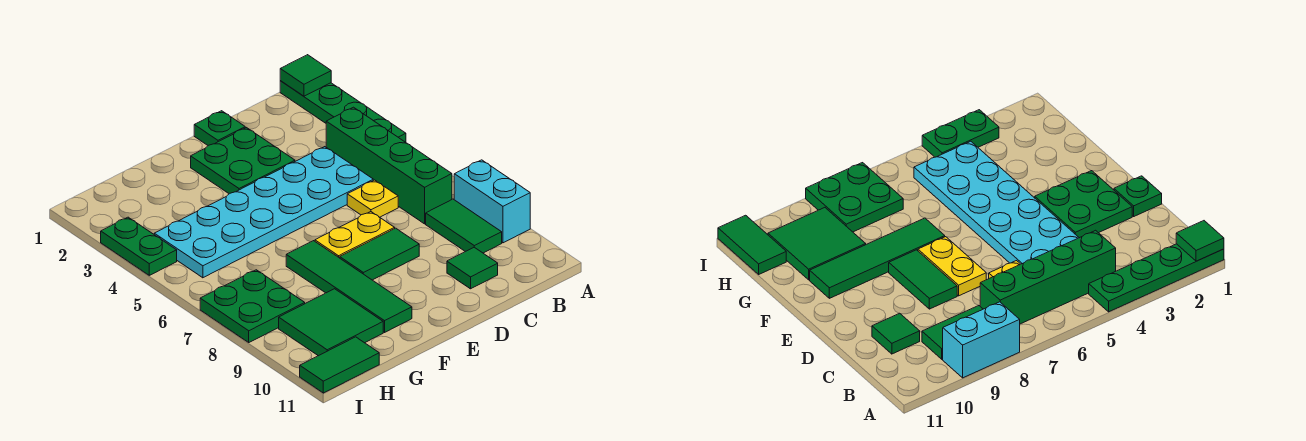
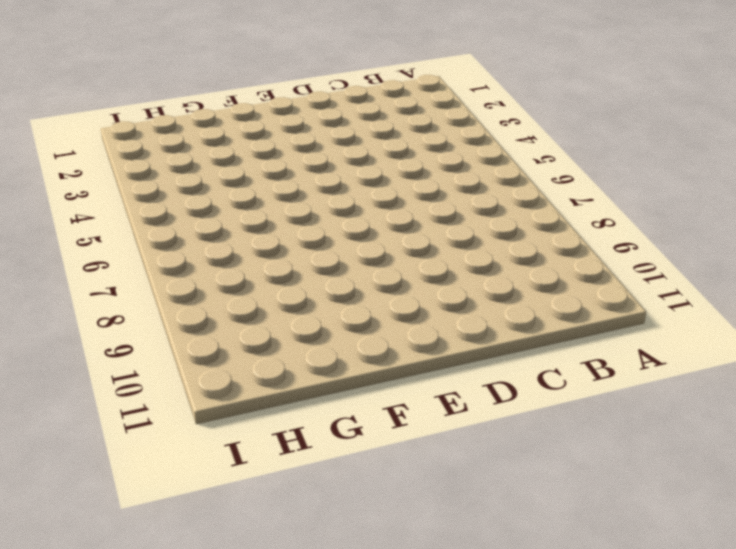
none -> green 1x4 plate [280,81,406,142]
none -> cyan 1x2 brick [454,160,530,243]
none -> green 1x4 brick [326,107,452,224]

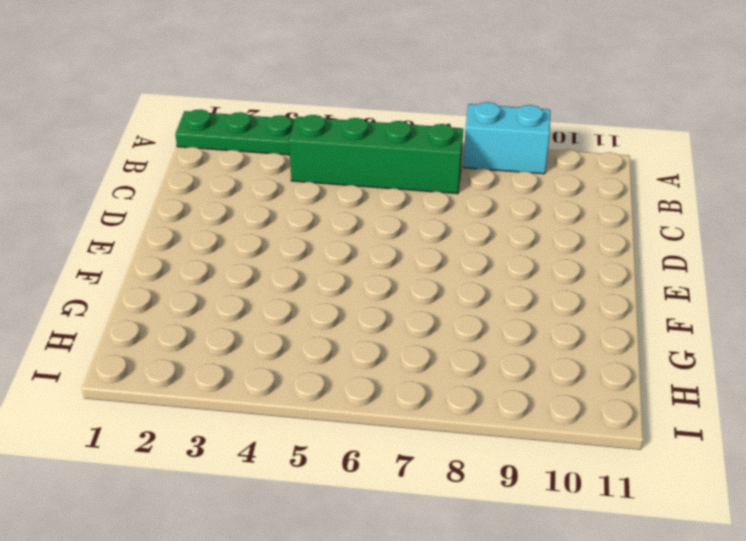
none -> green 1x2 tile [426,199,502,253]
none -> cyan 2x6 plate [154,147,373,278]
none -> yellow 1x1 plate [347,180,398,217]

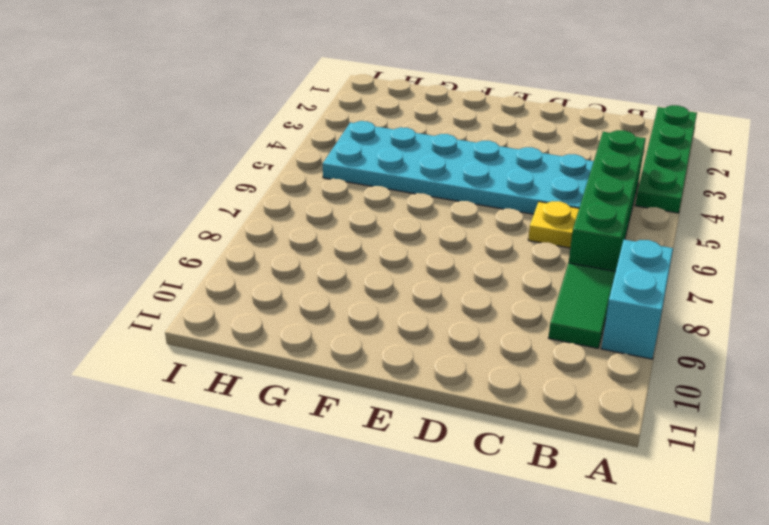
none -> green 1x1 tile [447,247,498,289]
none -> green 1x1 plate [194,111,245,145]
none -> green 2x2 plate [191,128,295,194]

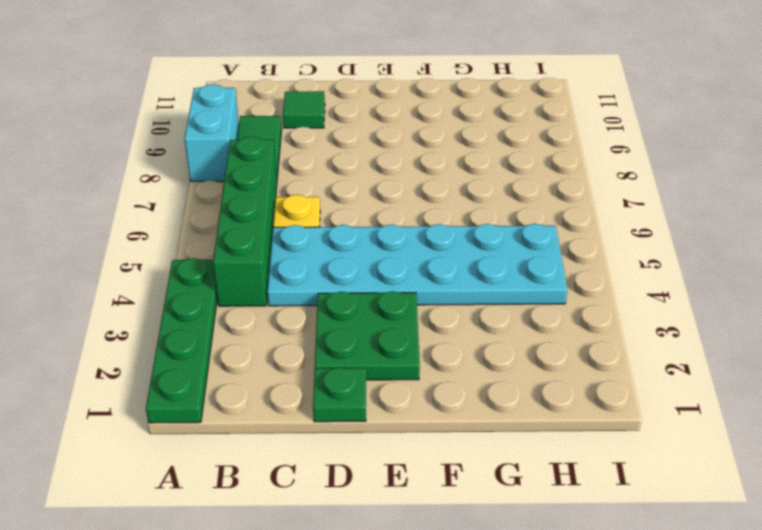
none -> yellow 1x2 plate [315,212,395,258]
none -> green 1x2 tile [340,228,419,280]
none -> green 1x4 tile [286,241,412,332]

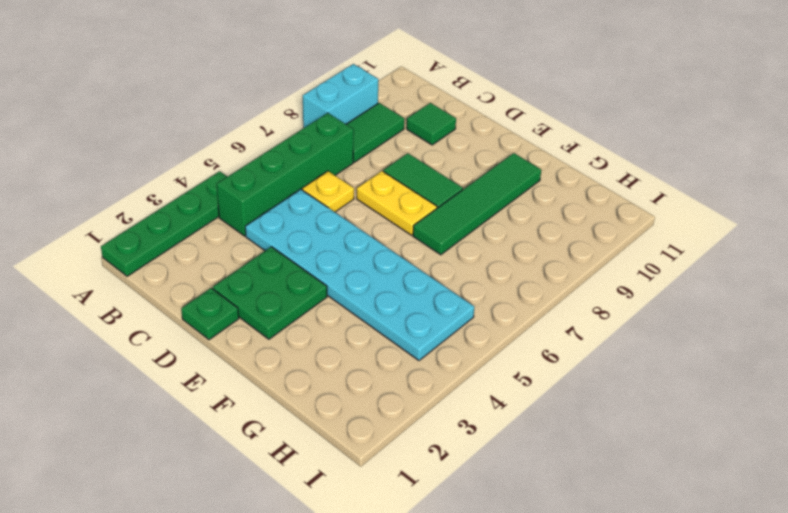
none -> green 2x2 tile [279,289,383,356]
none -> green 2x2 plate [200,270,305,342]
none -> green 1x2 tile [300,337,379,393]

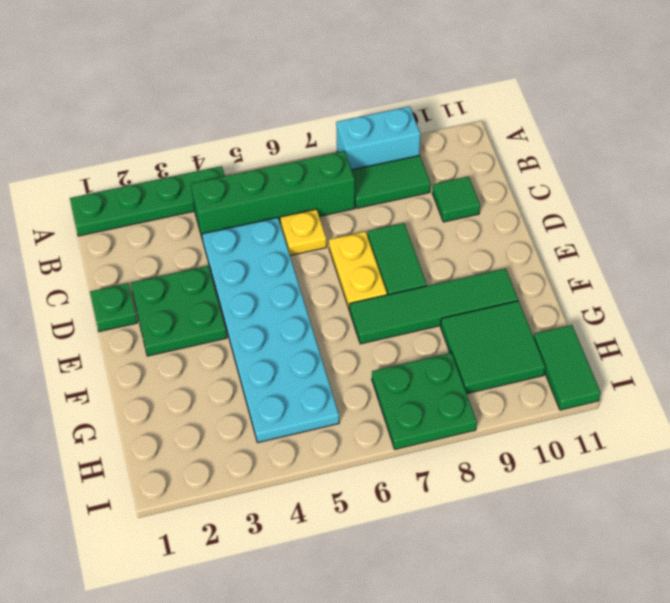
none -> green 1x2 plate [101,217,177,275]
none -> green 1x1 tile [280,55,331,96]

